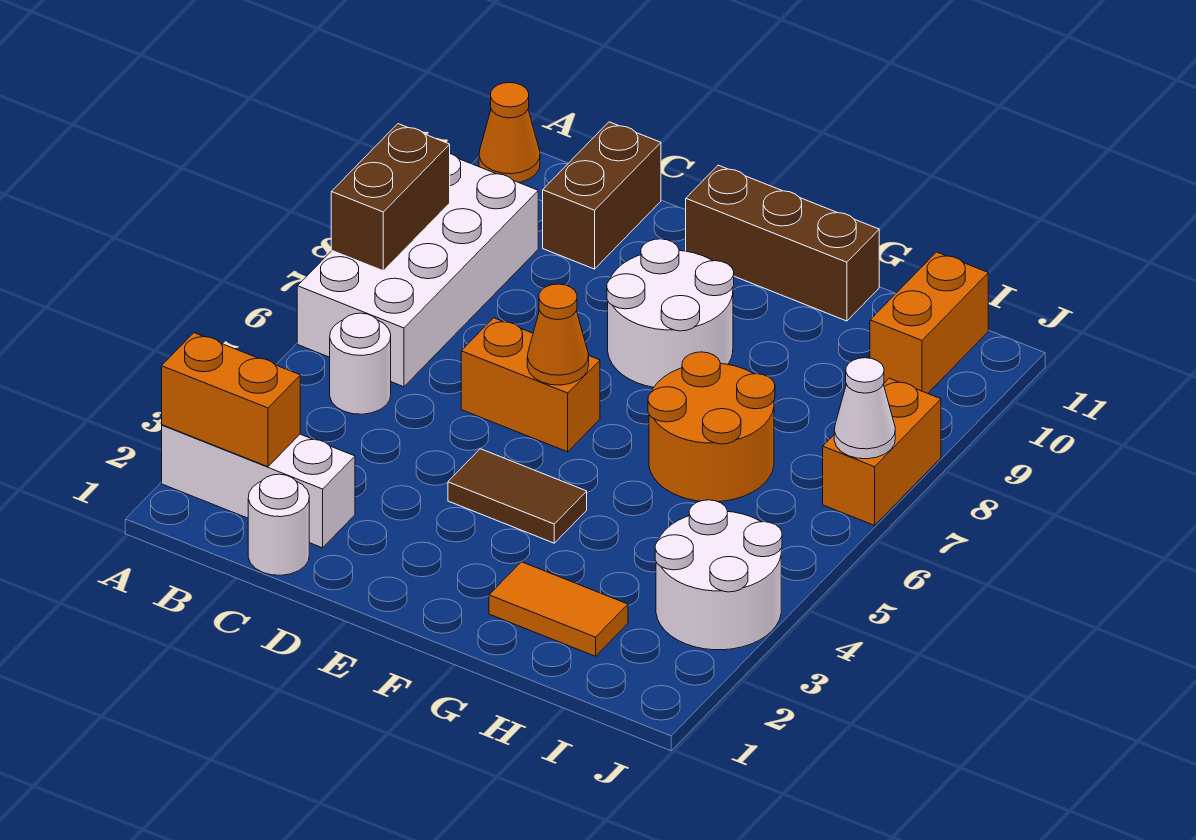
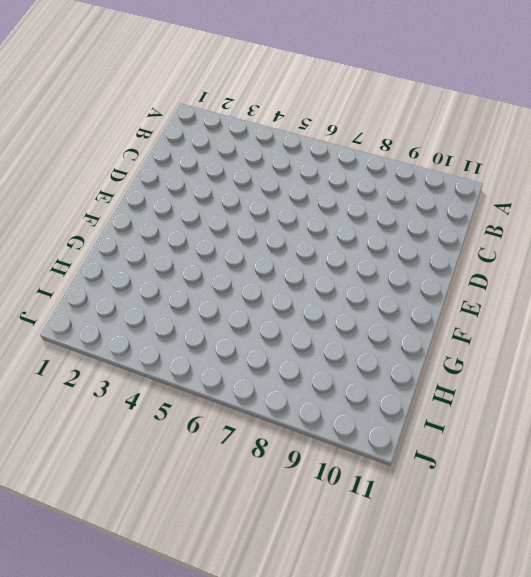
none -> white 1x3 brick [162,425,355,548]
none -> white 2x4 brick [297,154,538,387]
none -> orange 1x1 cone [479,83,540,183]

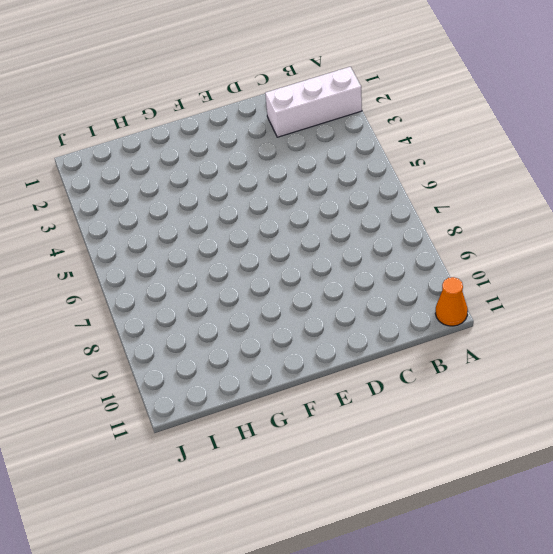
none -> white 2x4 brick [297,154,538,387]
none -> white 1x1 round brick [330,313,391,414]
none -> white 1x1 round brick [248,474,309,575]

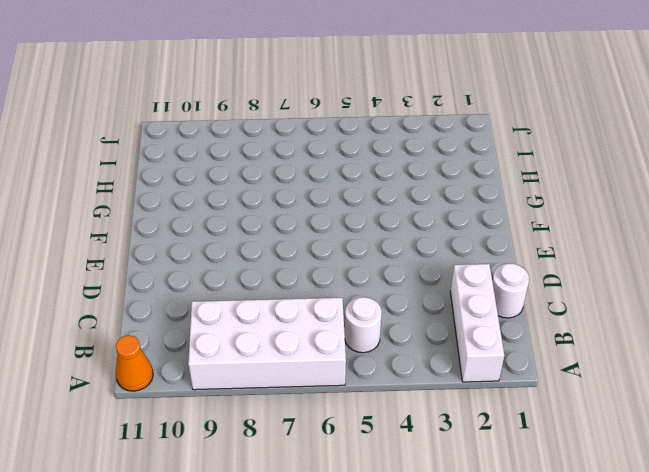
none -> brown 1x2 brick [543,122,661,269]
none -> orange 1x2 brick [461,318,600,452]
none -> brown 1x2 tile [448,449,587,543]

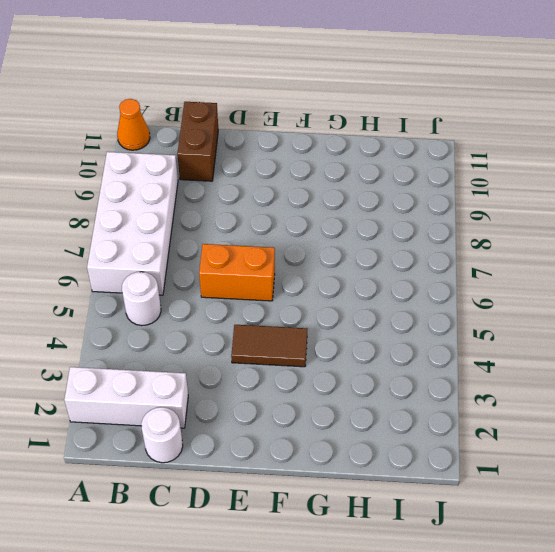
none -> white 2x2 round brick [607,239,734,387]
none -> brown 1x3 brick [686,165,879,321]
none -> orange 1x2 tile [489,562,628,656]

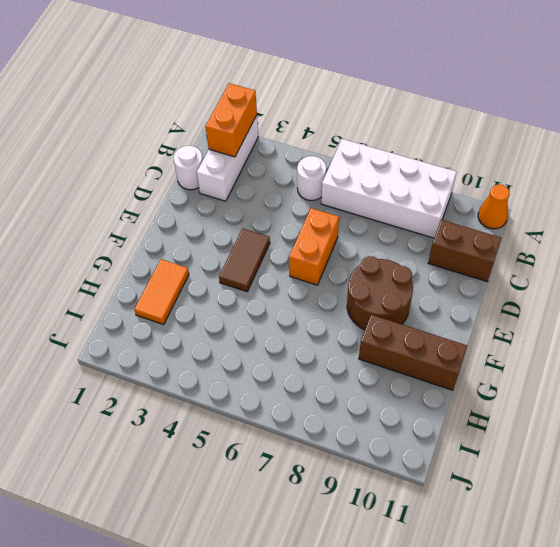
brown 2x2 round brick [347,256,413,330] -> white 2x2 round brick [607,239,734,387]
brown 1x3 brick [359,315,467,390] -> brown 1x3 brick turned to [686,165,879,321]
none -> orange 2x2 round brick [648,352,775,502]
none -> white 2x2 round brick [655,500,782,650]
none -> orange 1x2 brick [870,252,988,393]

